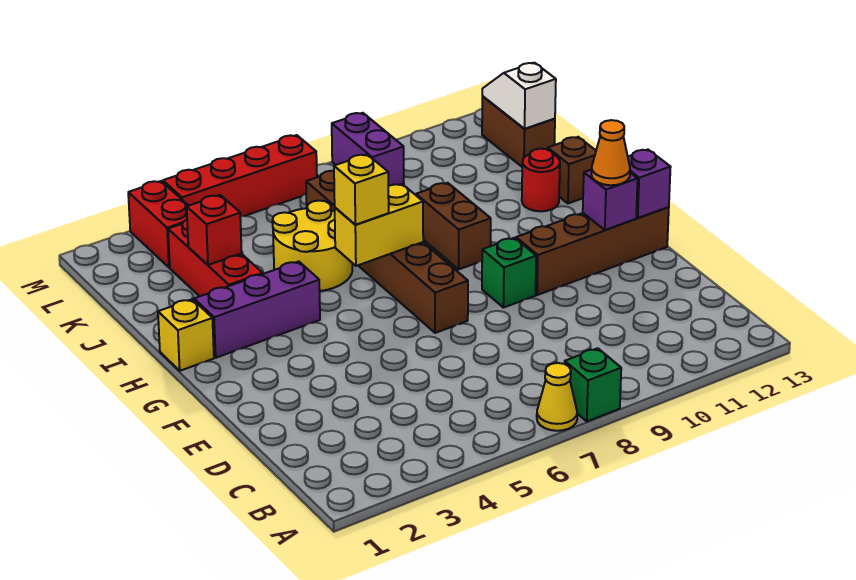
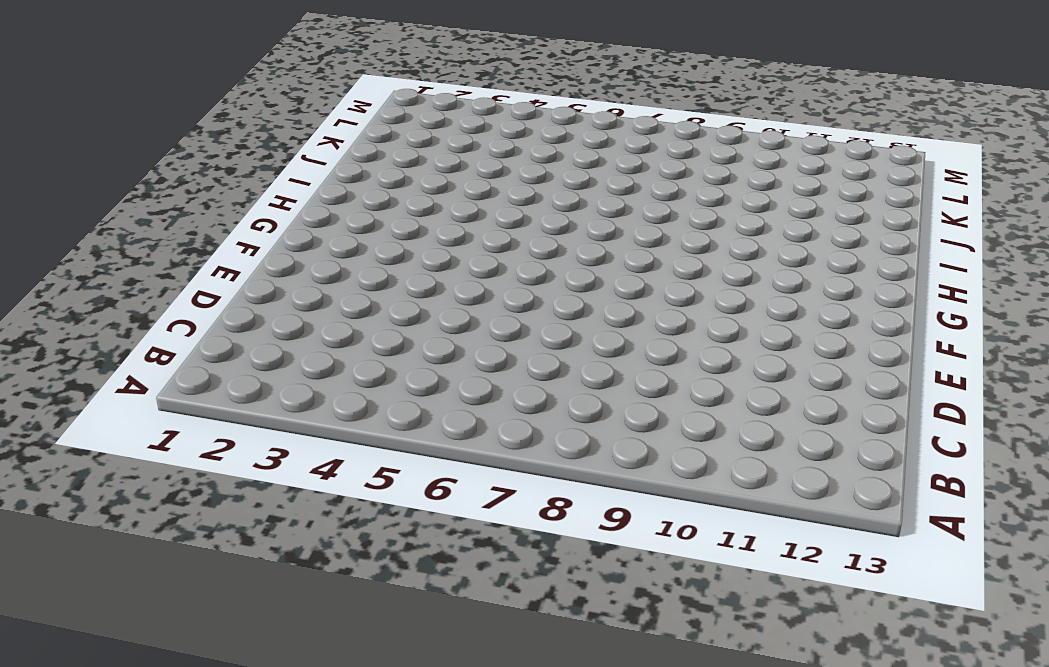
none -> yellow 1x1 cone [537,363,577,431]
none -> green 1x1 brick [565,348,621,421]
none -> brown 1x6 brick [306,171,468,333]

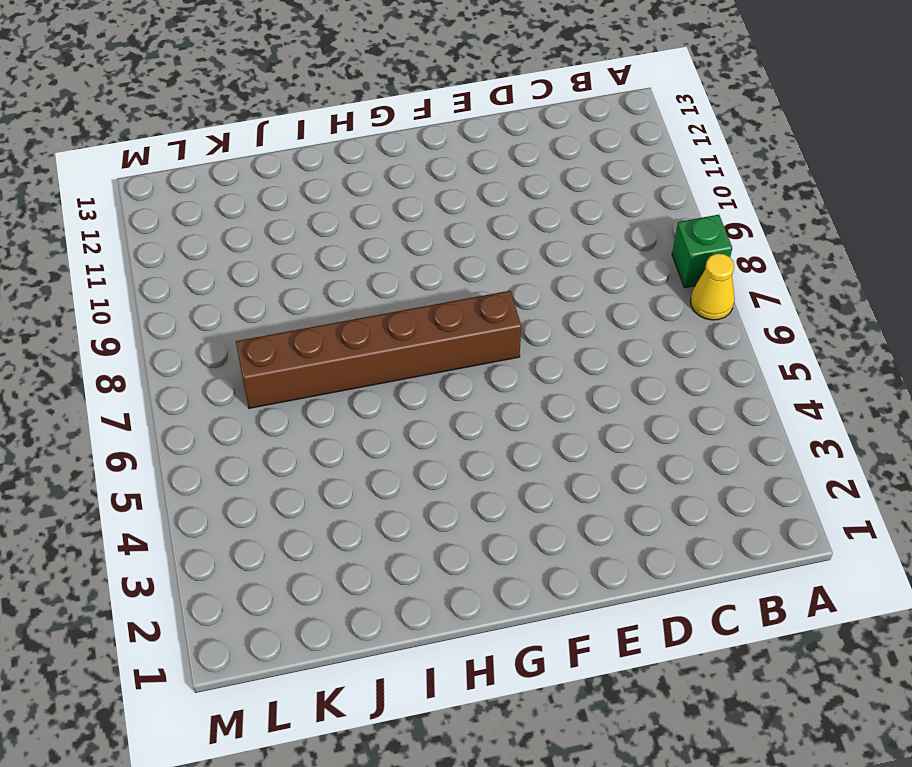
none -> green 1x1 brick [482,238,536,308]
none -> brown 1x4 brick [516,207,669,295]
none -> yellow 1x1 brick [158,299,214,371]

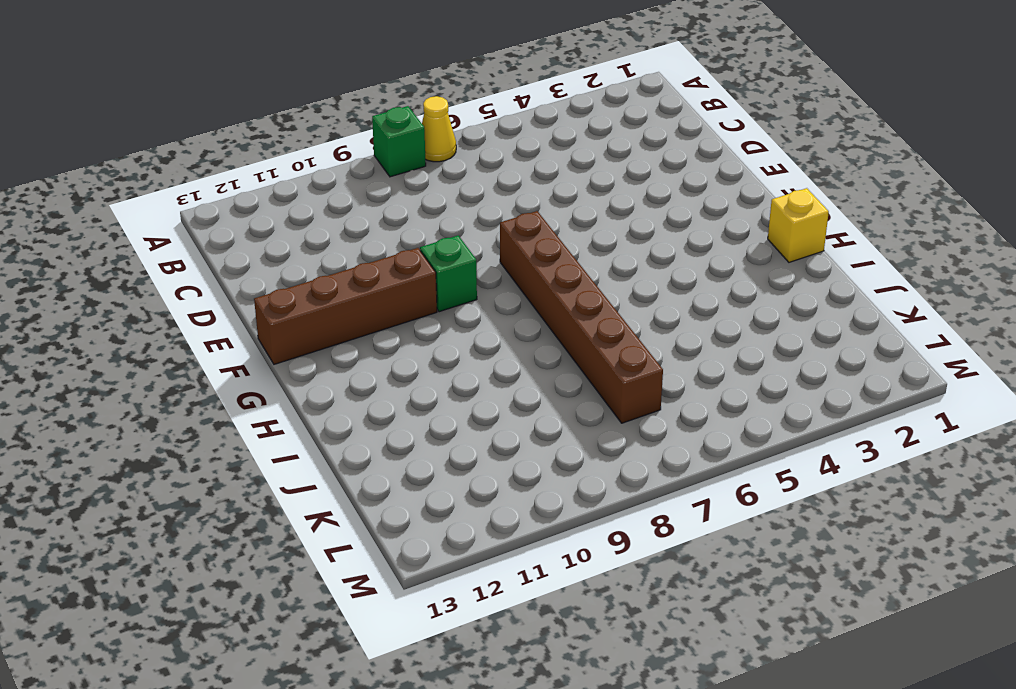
none -> purple 1x3 brick [194,261,320,358]
none -> brown 1x2 brick [416,183,491,269]
none -> red 1x3 brick [168,220,263,296]

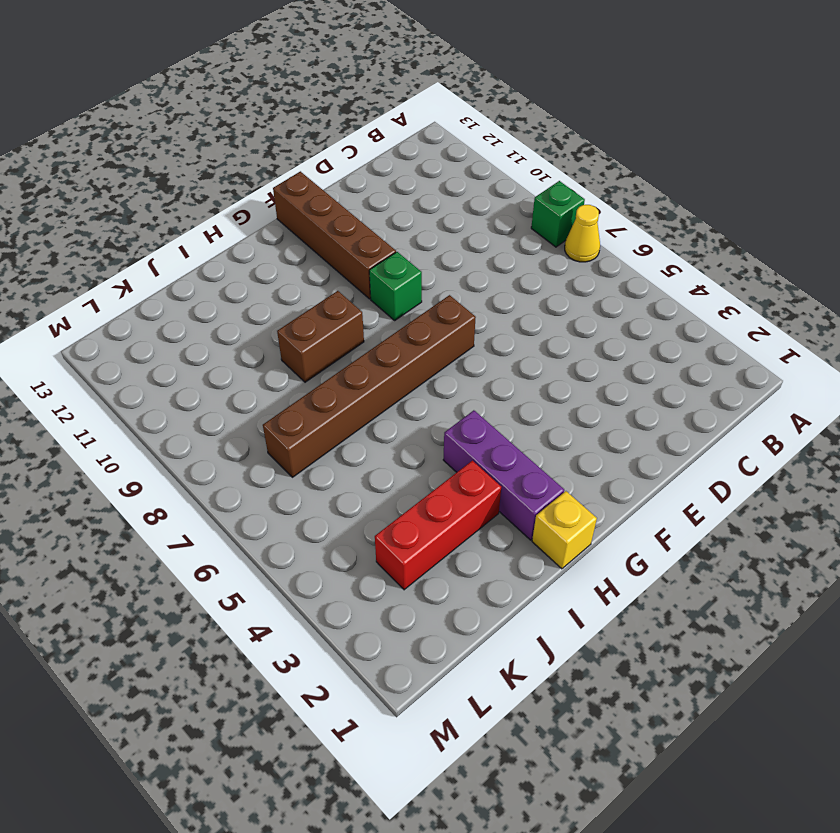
none -> yellow 2x2 round brick [272,201,352,291]
none -> red 1x1 round brick [522,149,560,211]
none -> brown 1x1 brick [548,137,596,203]

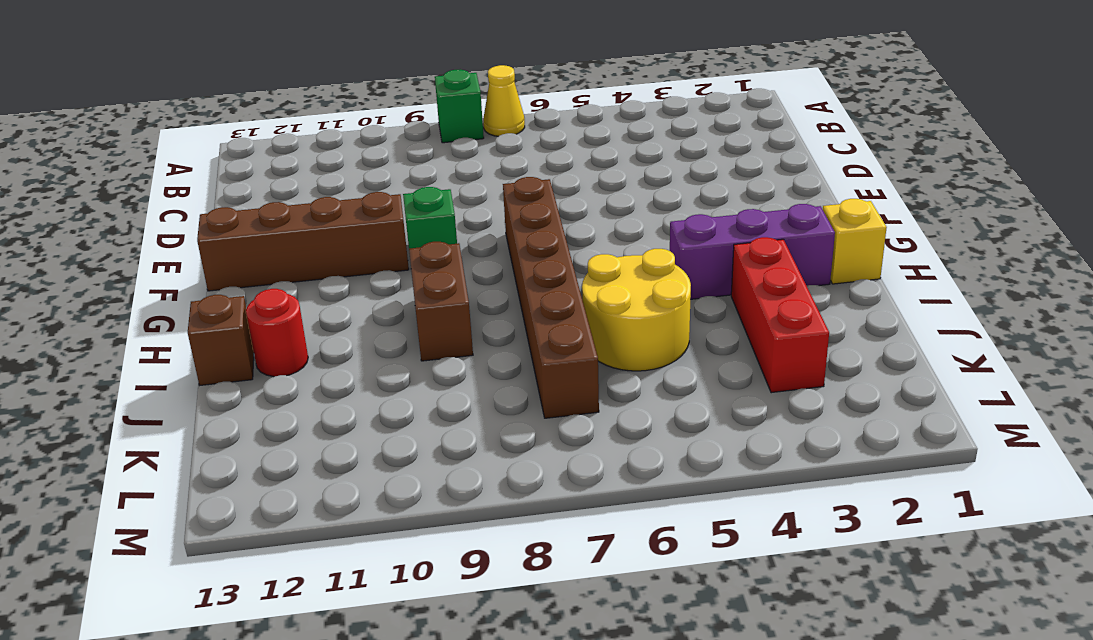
none -> brown 1x2 brick [482,97,555,167]
none -> red 1x2 brick [128,181,188,267]
none -> purple 1x2 brick [332,113,404,186]

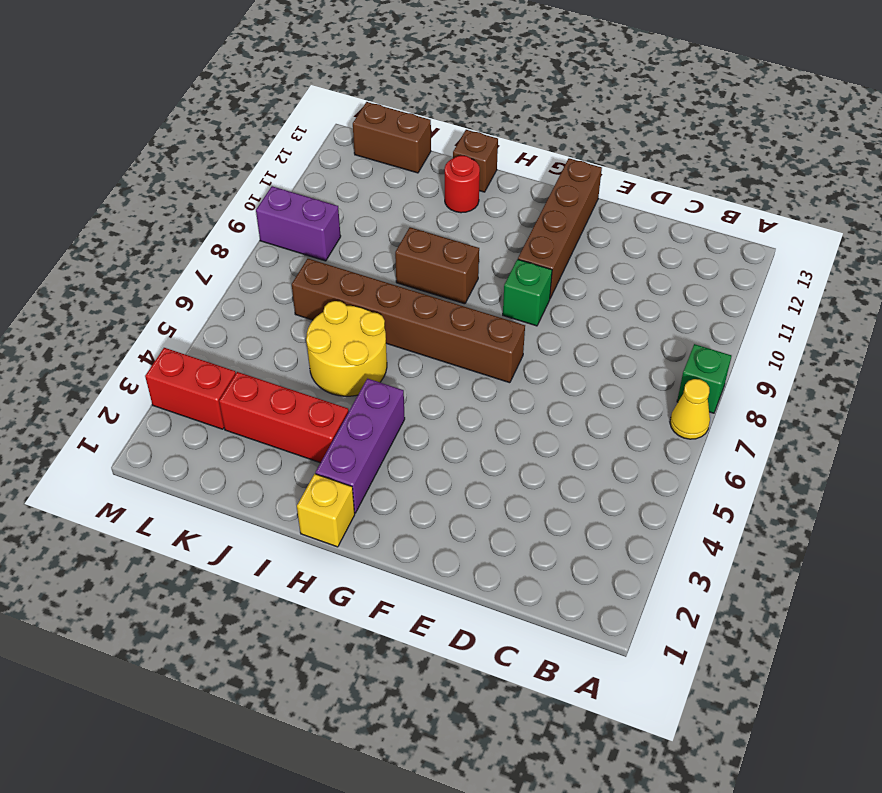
none -> red 1x4 brick [163,135,317,217]
none -> purple 1x1 brick [583,170,638,230]
none -> purple 1x1 brick [628,150,671,218]

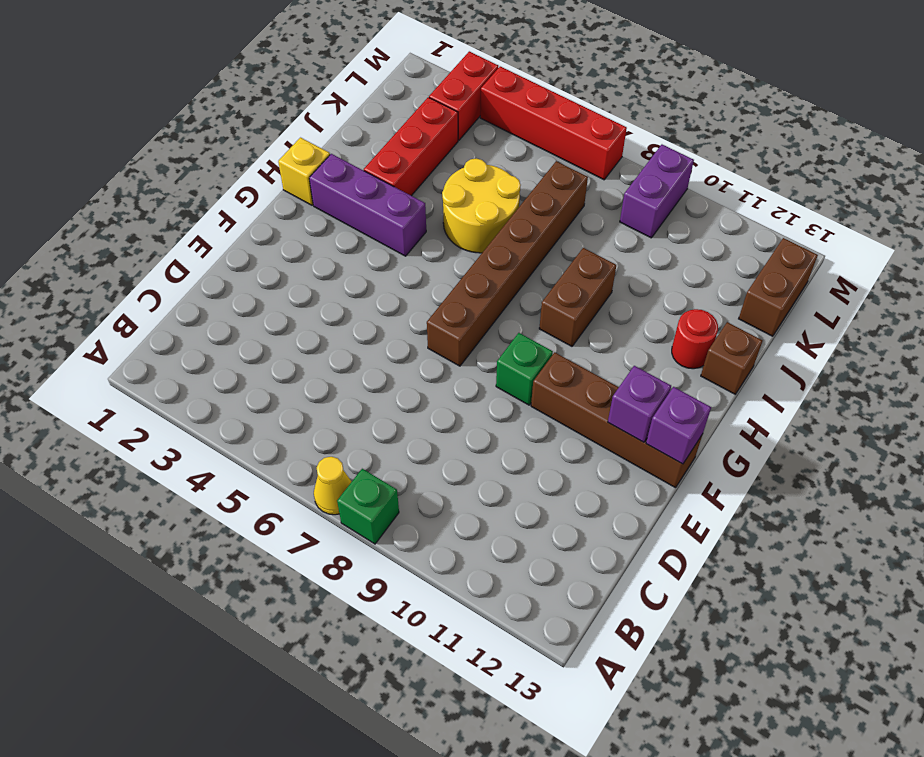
none -> yellow 1x2 brick [335,184,423,266]
none -> red 1x1 brick [187,195,242,265]
none -> white 1x2 slope [482,63,556,129]

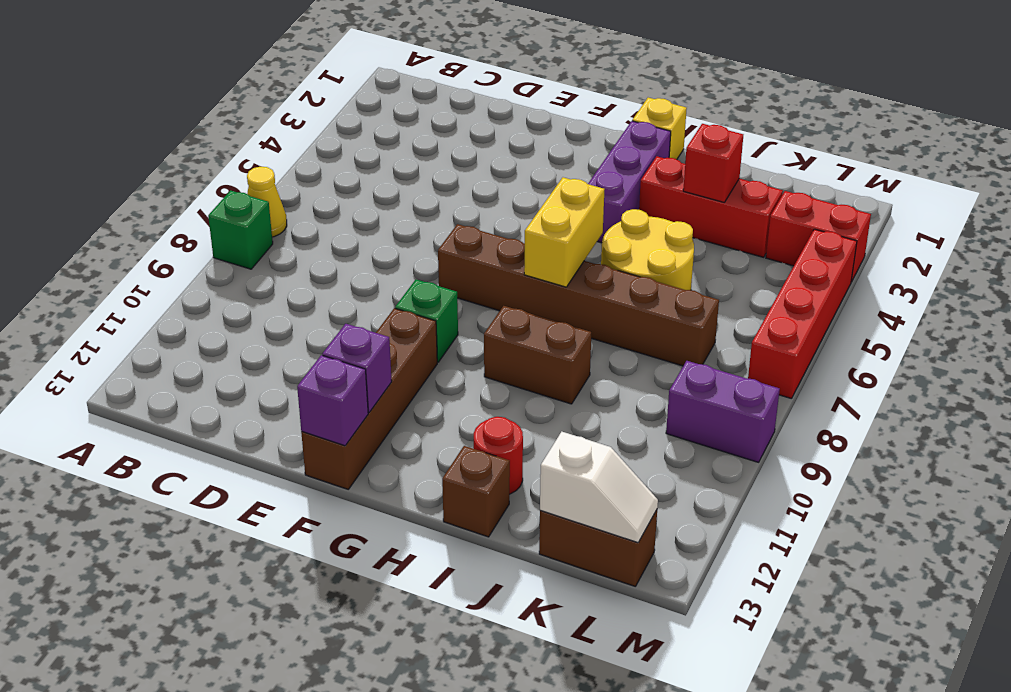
none -> orange 1x1 cone [591,120,630,185]
none -> yellow 1x1 brick [334,154,389,225]

